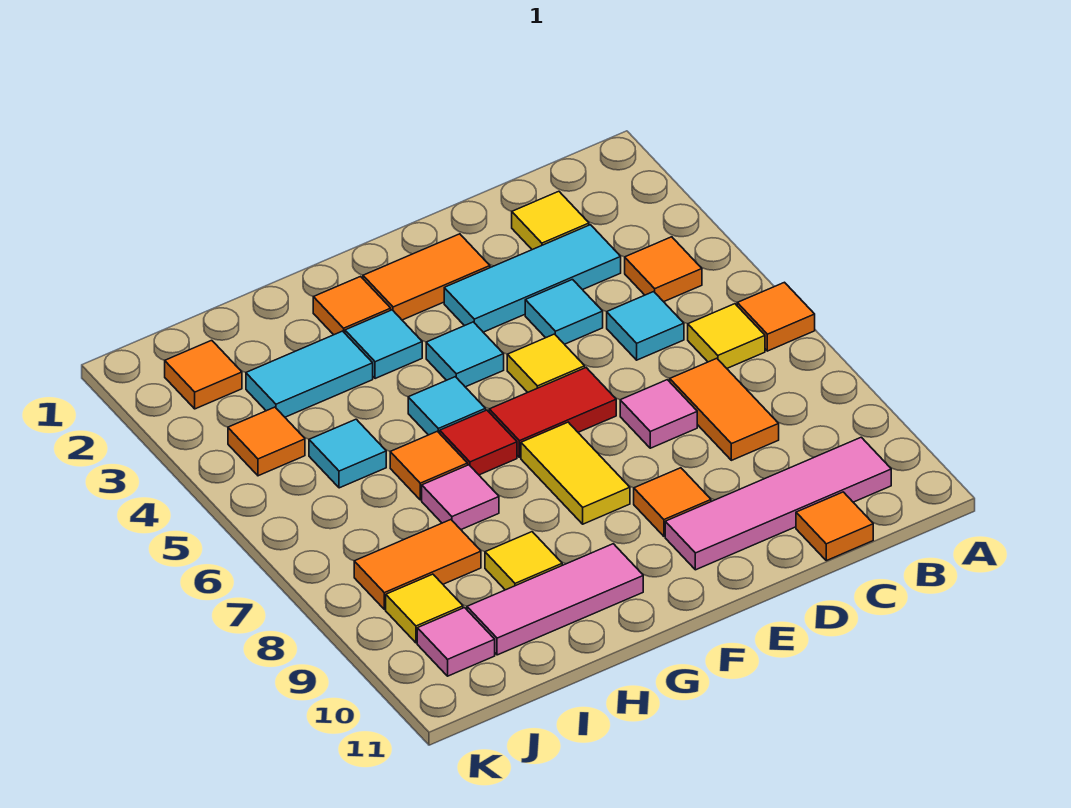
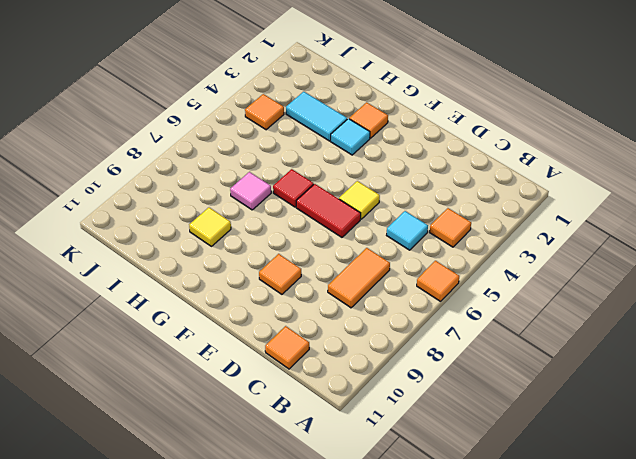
none -> yellow 1x1 tile [688,304,765,368]
none -> pink 1x4 tile [665,437,891,570]
none -> yellow 1x1 tile [512,191,589,250]
none -> cyan 1x3 tile [444,225,621,332]

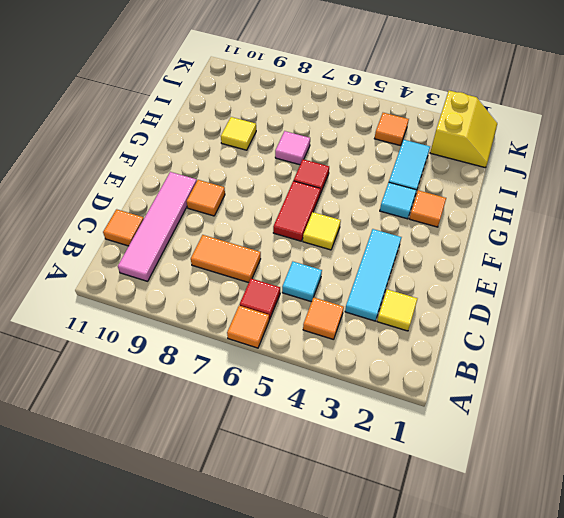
red 1x1 tile [239,279,280,320] -> yellow 1x1 tile [688,304,765,368]
yellow 2x2 slope [430,91,497,168] -> orange 1x1 tile [165,340,242,409]
none -> cyan 1x1 tile [525,280,603,344]
none -> pink 1x1 tile [620,380,697,448]
none -> orange 1x2 tile [363,234,490,320]
none -> cyan 1x1 tile [426,322,504,387]

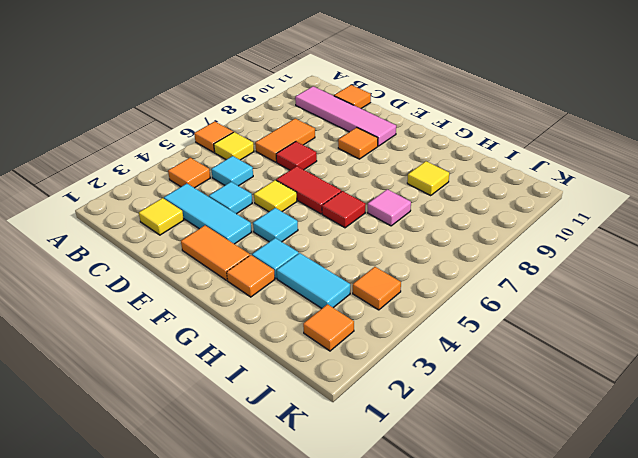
red 1x1 tile [276,142,317,170] -> pink 1x1 tile [620,380,697,448]
none -> yellow 1x2 tile [521,422,630,524]
none -> cyan 1x1 tile [408,377,486,435]
none -> pink 1x3 tile [467,544,643,655]
none -> orange 1x1 tile [390,431,468,500]

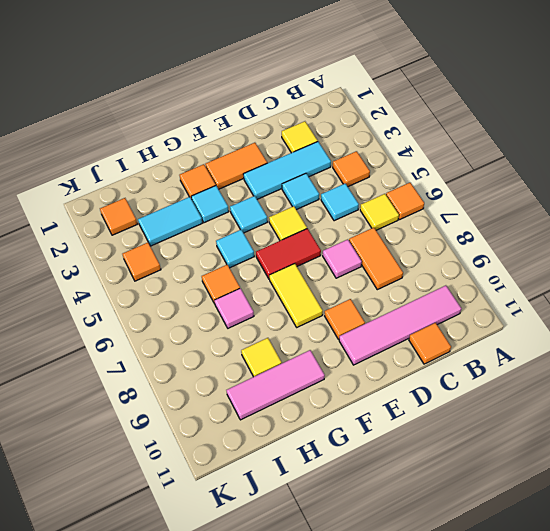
none -> red 1x1 tile [440,410,517,475]
none -> cyan 1x1 tile [309,419,386,488]
none -> orange 1x2 tile [354,520,481,609]
none -> yellow 1x1 tile [386,574,463,643]

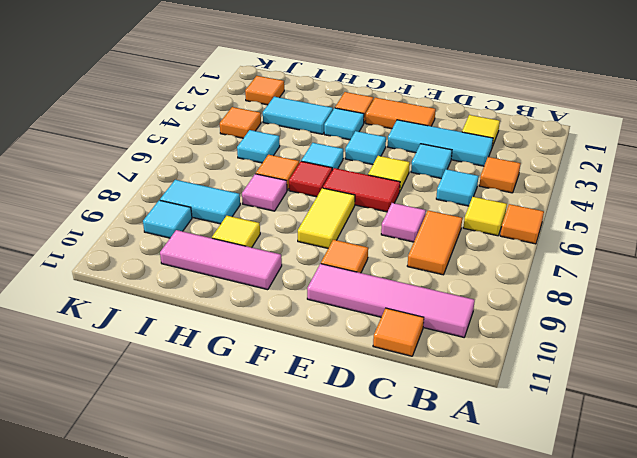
cyan 1x2 tile [160,180,240,224] -> orange 1x2 tile [354,520,481,609]
cyan 1x1 tile [143,200,192,238] -> yellow 1x1 tile [386,574,463,643]
none -> pink 1x1 tile [417,608,495,676]

